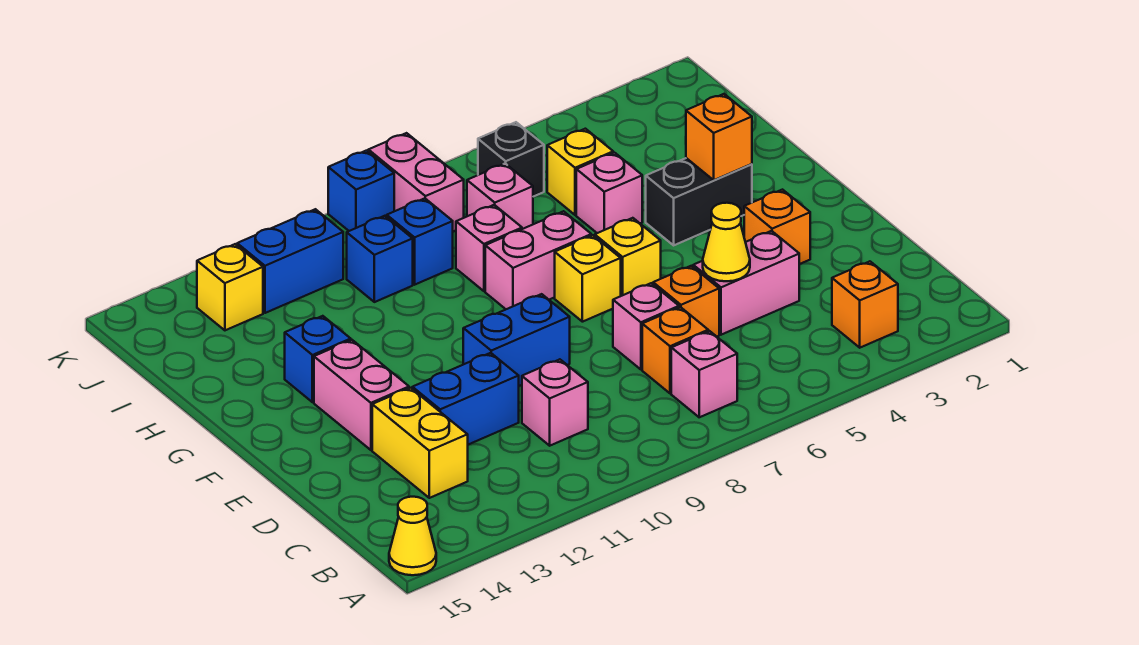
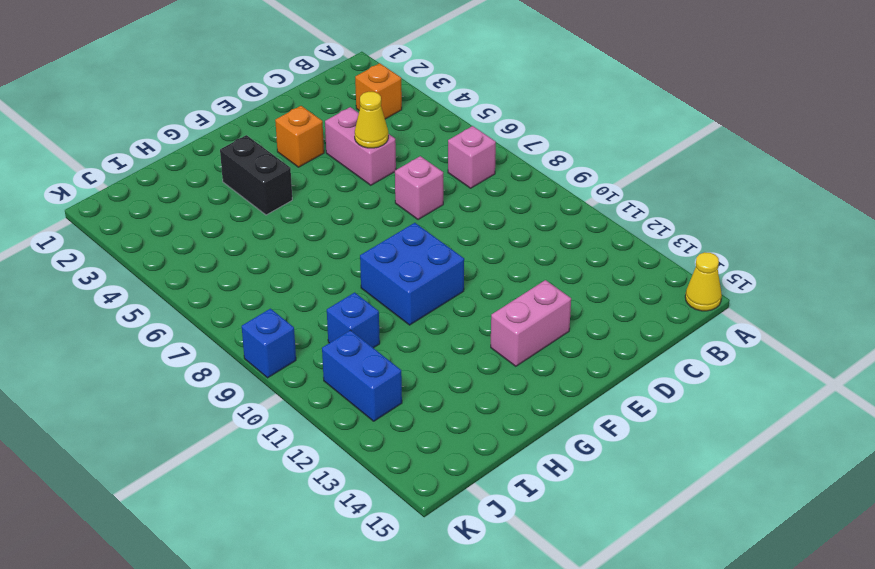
blue 2x2 brick [360,223,464,325] -> none
none -> orange 1x1 brick [642,307,708,393]
none -> pink 1x1 brick [522,359,588,446]
none -> yellow 1x2 brick [372,388,468,498]
none -> orange 1x1 brick [653,266,719,337]

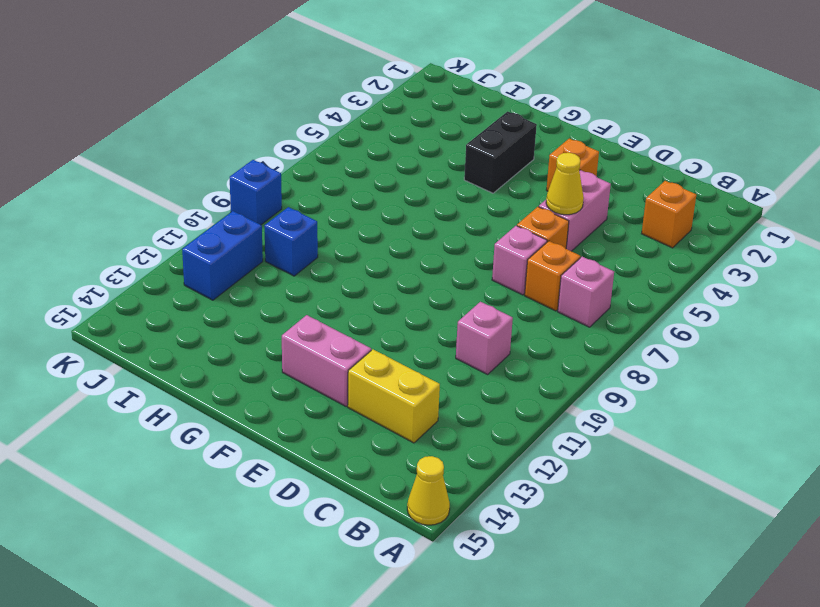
none -> blue 1x2 brick [412,353,519,445]
none -> blue 1x2 brick [463,294,570,386]
none -> yellow 1x1 brick [595,218,661,296]
none -> yellow 1x1 brick [555,235,621,322]

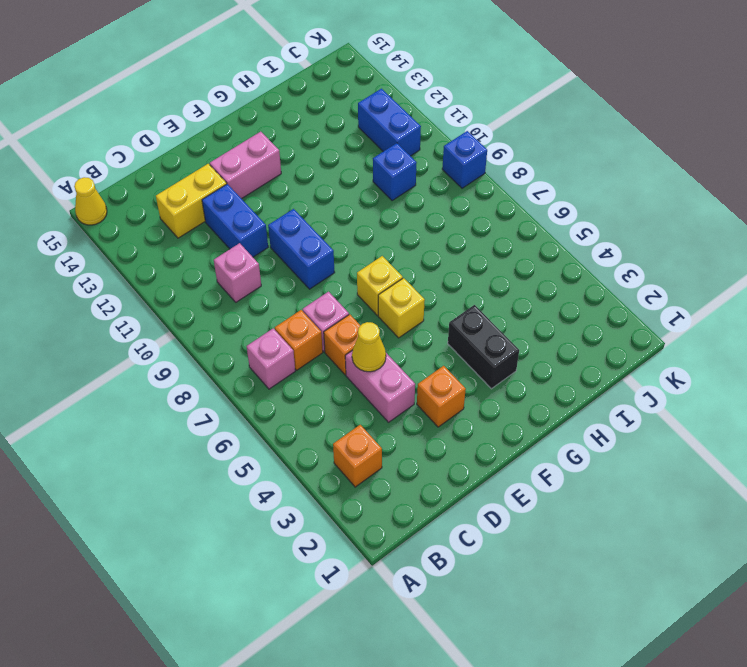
none -> pink 1x2 brick [485,211,591,309]
none -> blue 1x1 brick [285,316,351,402]
none -> pink 1x1 brick [576,153,642,233]
none -> pink 1x1 brick [456,205,522,291]

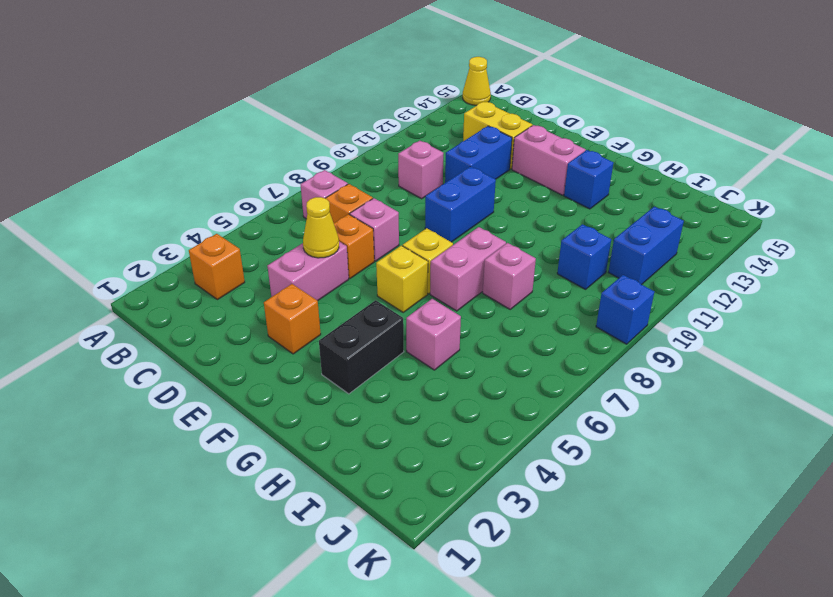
none -> yellow 1x1 brick [547,129,613,215]
none -> pink 1x1 brick [467,164,533,229]
none -> blue 1x1 brick [387,198,453,285]
none -> black 1x1 brick [478,122,544,197]

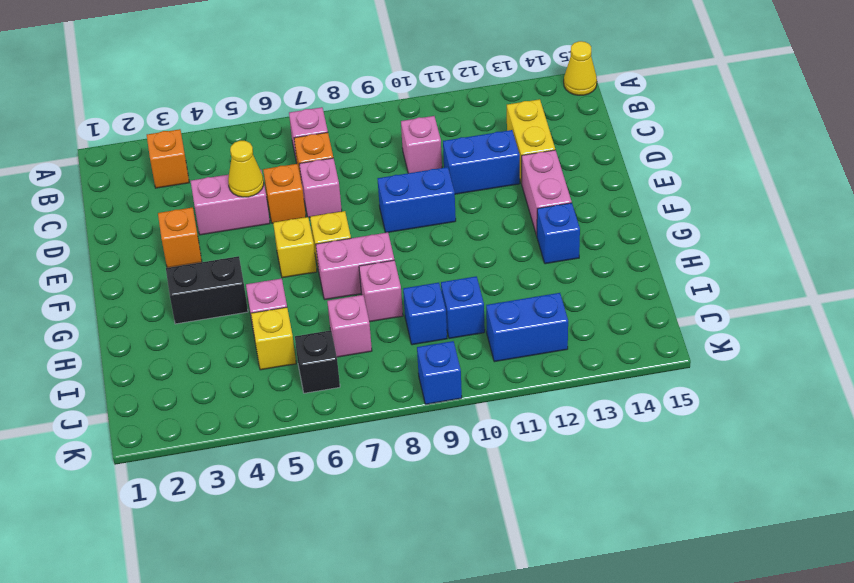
none -> pink 1x2 brick [368,133,464,231]
none -> yellow 1x1 brick [197,244,263,330]
none -> orange 1x1 brick [686,94,752,180]

